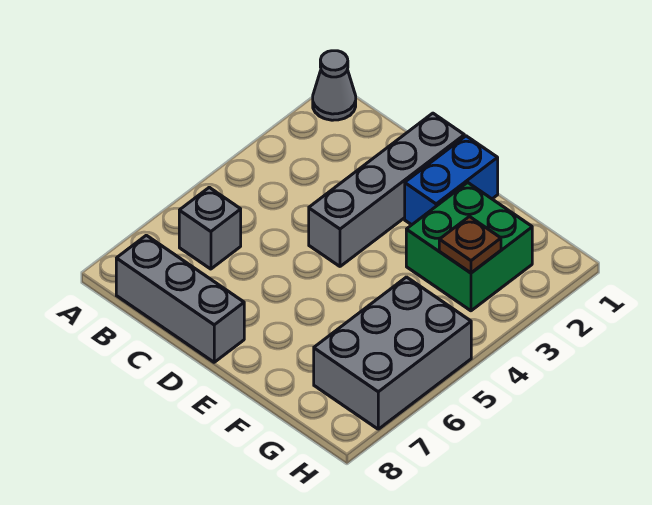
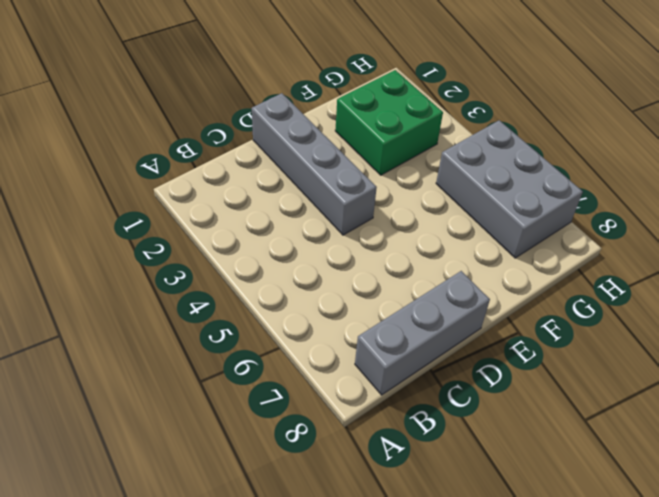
none -> grey 1x1 cone [313,51,356,120]
none -> grey 1x1 brick [179,187,241,269]

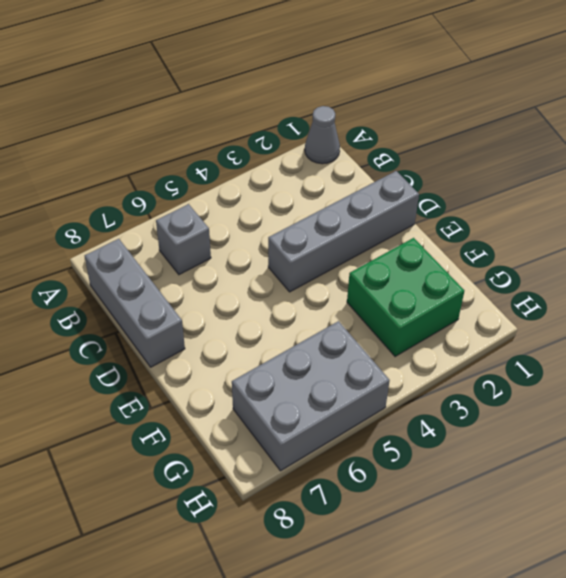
none -> blue 1x2 brick [405,136,498,225]
none -> brown 1x1 plate [439,217,501,273]

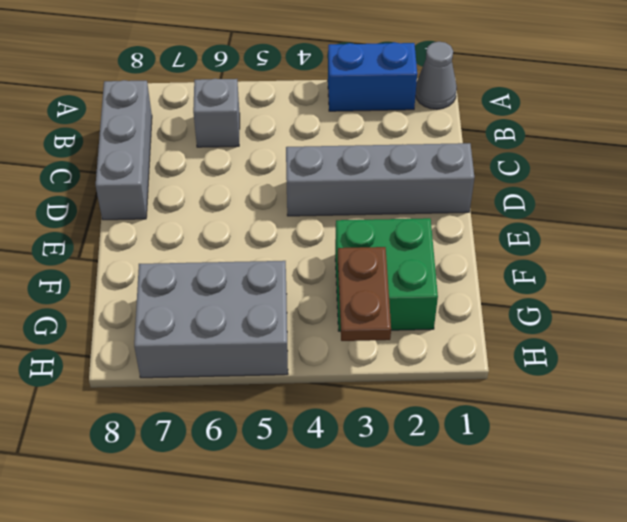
blue 1x2 brick [328,42,417,111] -> blue 1x2 brick moved to [405,136,498,225]
brown 1x2 plate [338,247,391,341] -> brown 1x1 plate [439,217,501,273]

